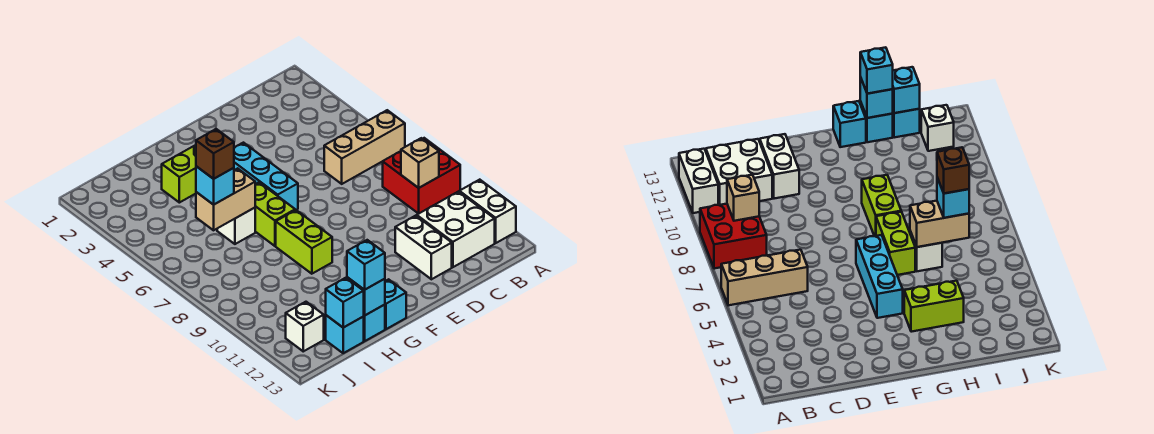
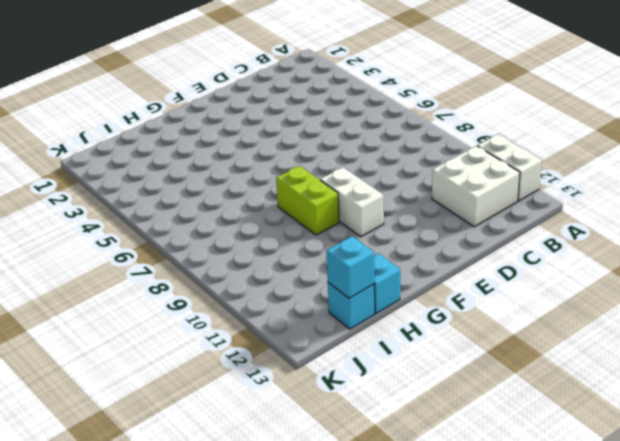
white 1x2 brick [320,167,384,237] -> white 1x2 brick moved to [395,216,452,279]
none -> tan 1x3 brick [324,110,405,184]
none -> red 2x2 brick [383,138,460,214]
none -> cyan 1x3 brick [234,143,298,210]

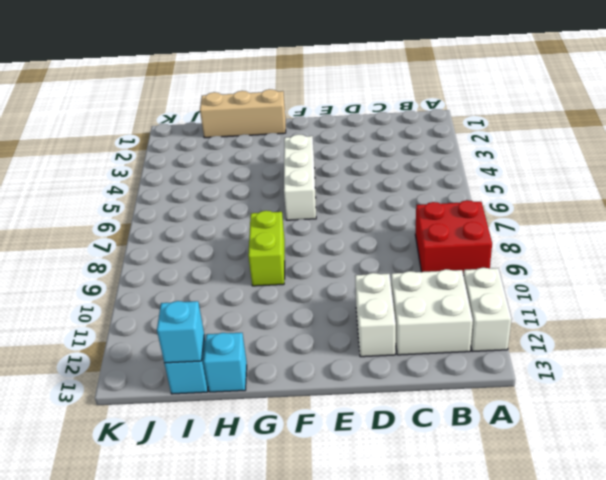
white 1x3 brick [284,134,316,220] -> cyan 1x3 brick [234,143,298,210]
tan 1x3 brick [200,89,286,138] -> tan 1x3 brick moved to [324,110,405,184]
none -> lime 1x2 brick [162,145,196,203]
none -> lime 1x2 brick [255,182,295,246]
none -> cyan 1x1 brick [385,279,406,329]

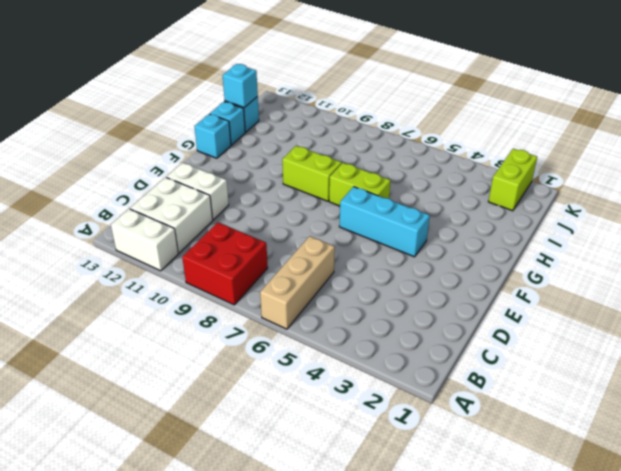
lime 1x2 brick [488,149,537,211] -> lime 1x2 brick moved to [162,145,196,203]
none -> white 1x1 brick [217,208,255,244]
none -> white 1x1 brick [286,302,324,351]
none -> tan 1x1 brick [401,138,439,188]

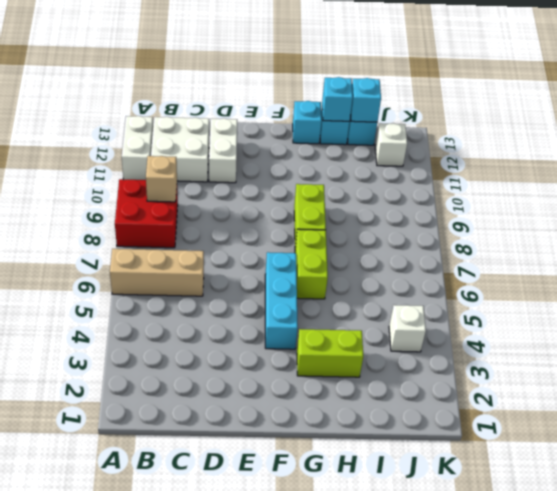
white 1x1 brick [389,305,426,352] -> white 1x1 brick moved to [217,208,255,244]
none -> tan 1x2 brick [196,168,255,230]
none -> cyan 1x1 brick [347,240,385,290]
none -> cyan 1x1 brick [196,166,234,205]

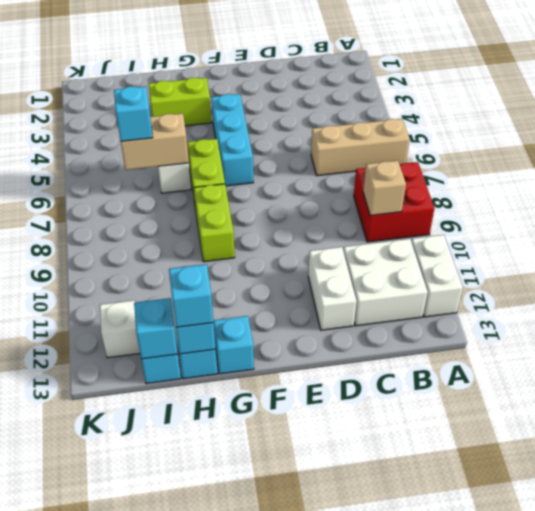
none -> brown 1x1 brick [196,129,234,179]

